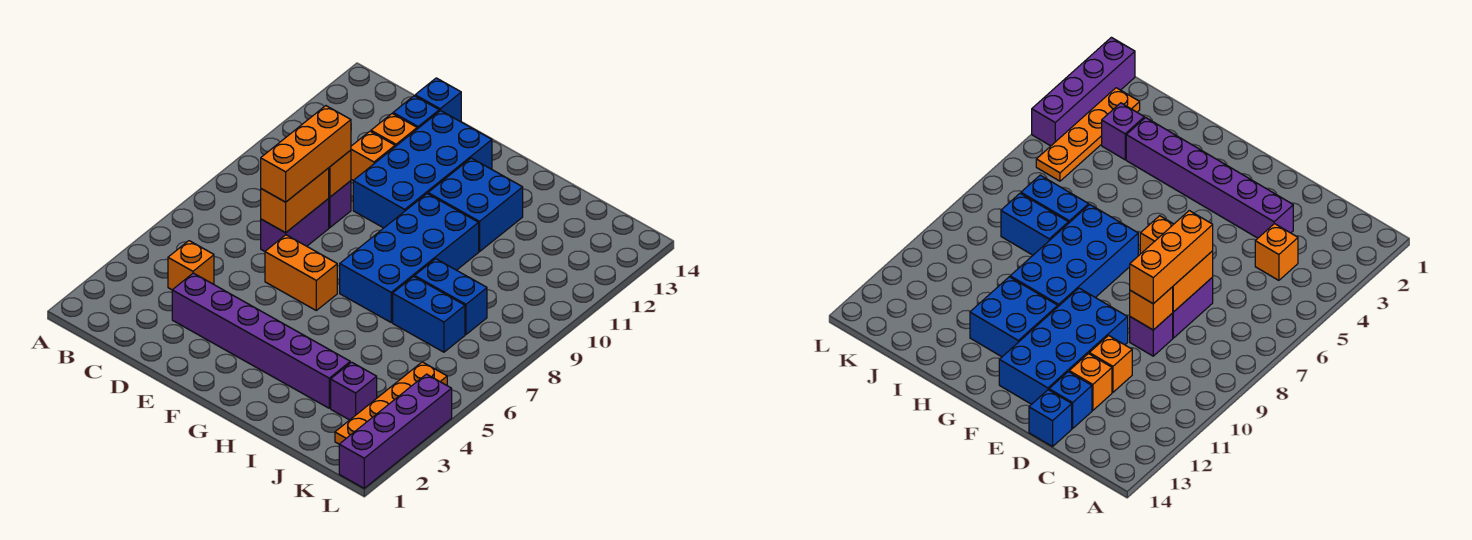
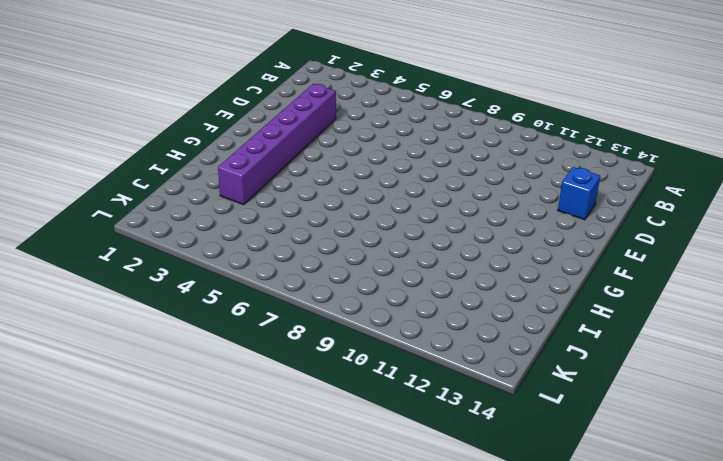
none -> orange 1x1 brick [168,241,214,290]
none -> purple 1x2 brick [261,199,329,251]
none -> purple 1x1 brick [328,181,351,228]

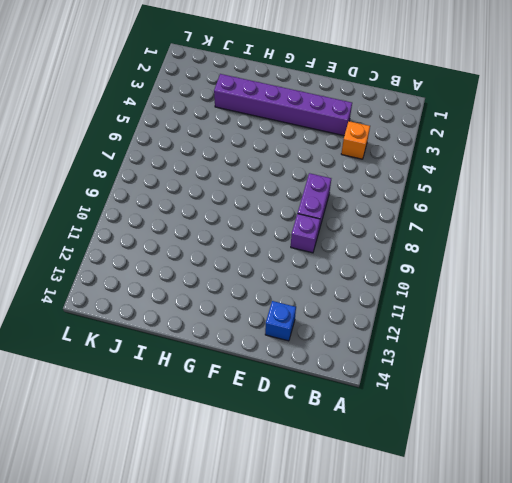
none -> orange 1x1 brick [351,131,395,180]
none -> orange 1x1 brick [371,114,417,147]
none -> blue 1x1 brick [415,78,461,122]

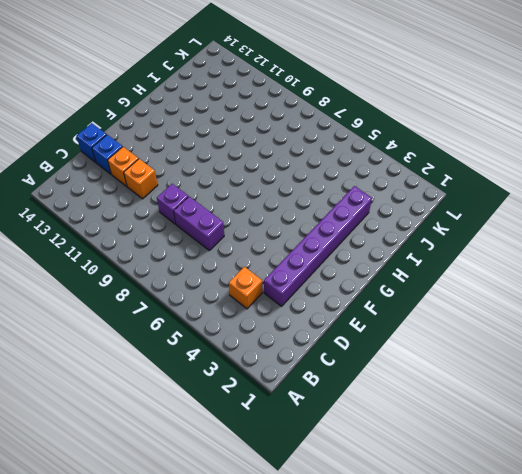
none -> orange 1x2 brick [265,235,337,310]
none -> blue 2x4 brick [353,110,492,228]
none -> blue 2x4 brick [340,194,479,322]

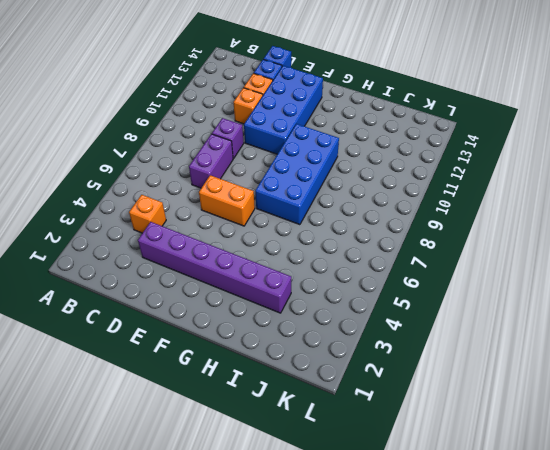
none -> blue 2x2 brick [428,158,523,252]
none -> blue 1x2 brick [393,276,465,352]
none -> blue 1x2 brick [415,259,487,334]

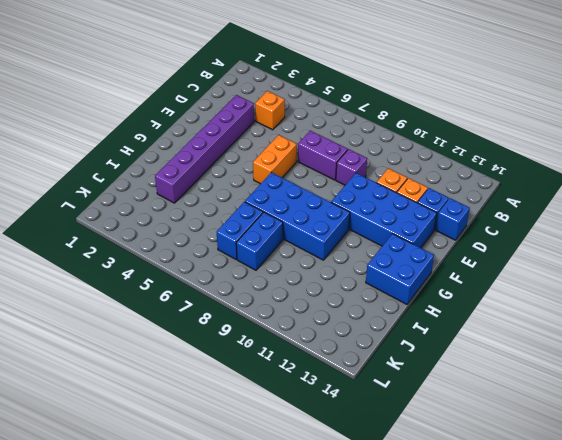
blue 2x2 brick [366,234,434,304] -> blue 2x2 brick moved to [428,158,523,252]
none -> purple 1x1 brick [331,362,377,420]
none -> orange 1x4 plate [335,362,447,444]
none -> purple 1x4 brick [339,374,452,488]

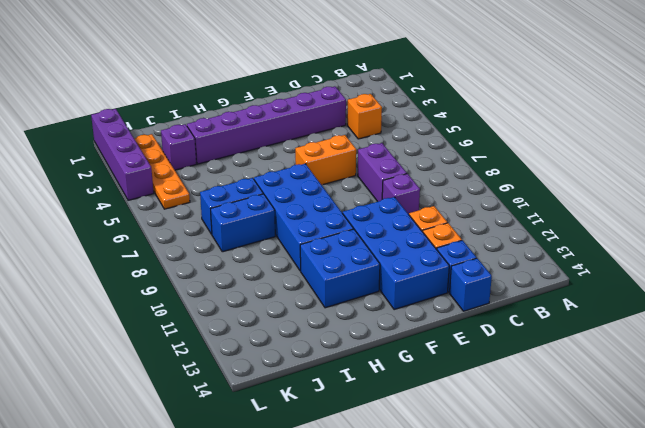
none -> orange 1x2 brick [261,168,329,233]
none -> orange 1x1 brick [329,150,351,197]
none -> orange 1x3 brick [261,106,351,202]

